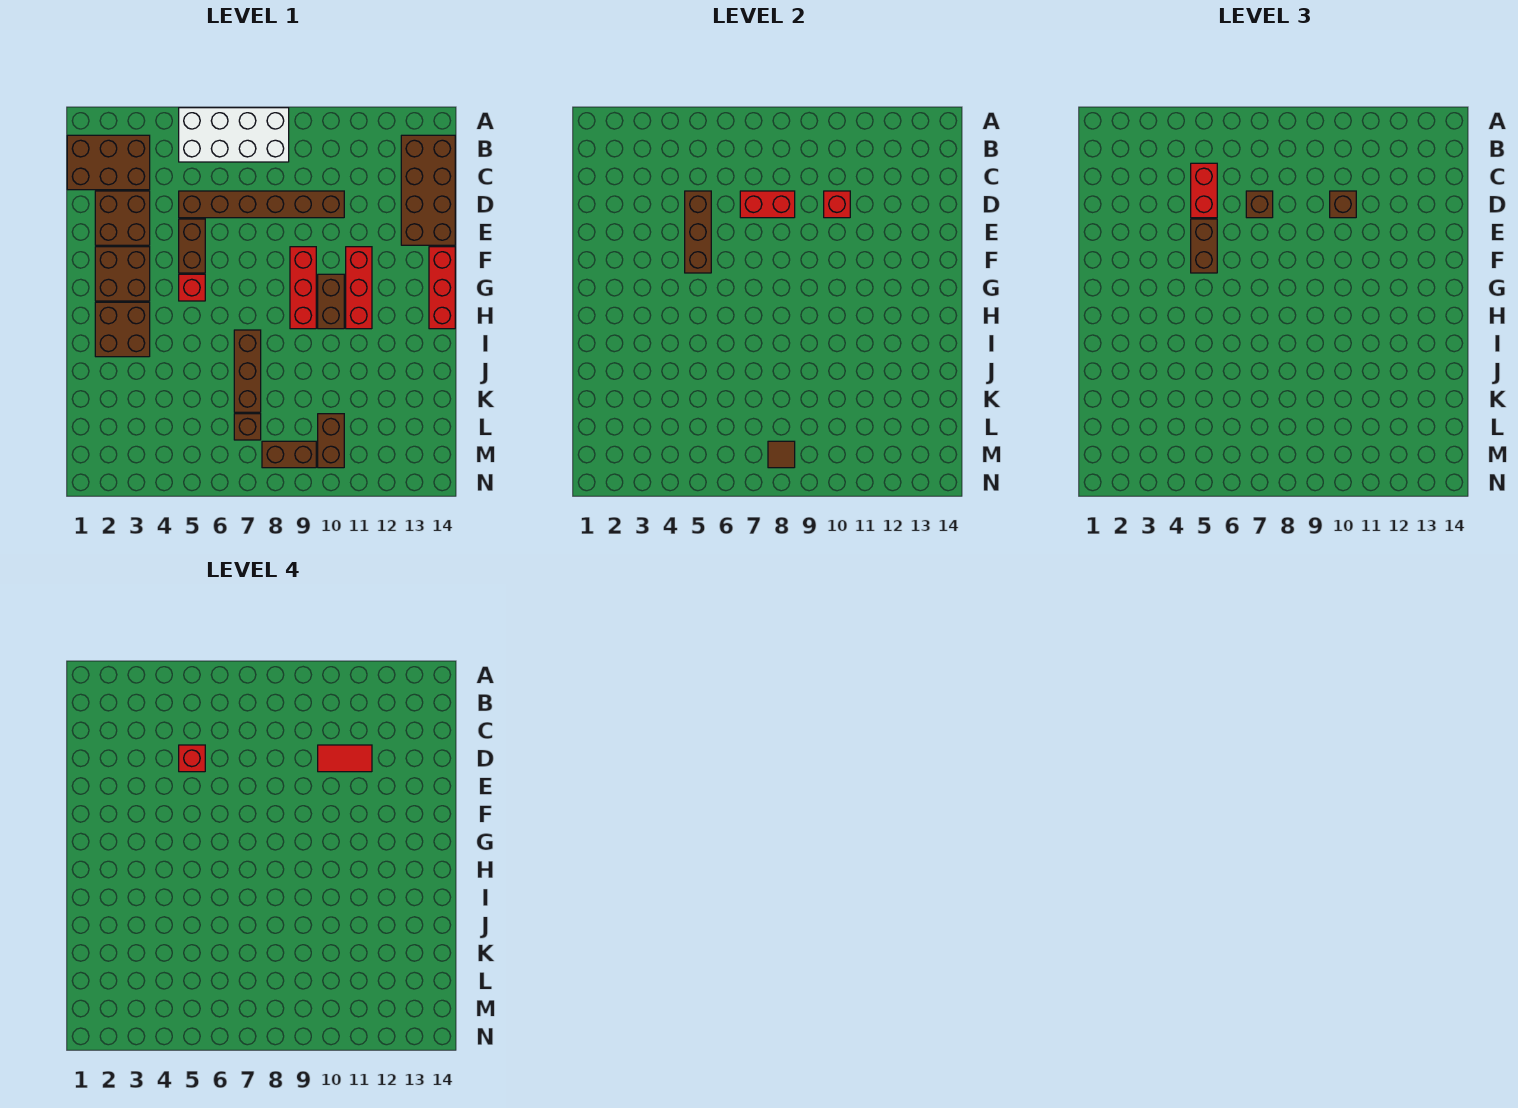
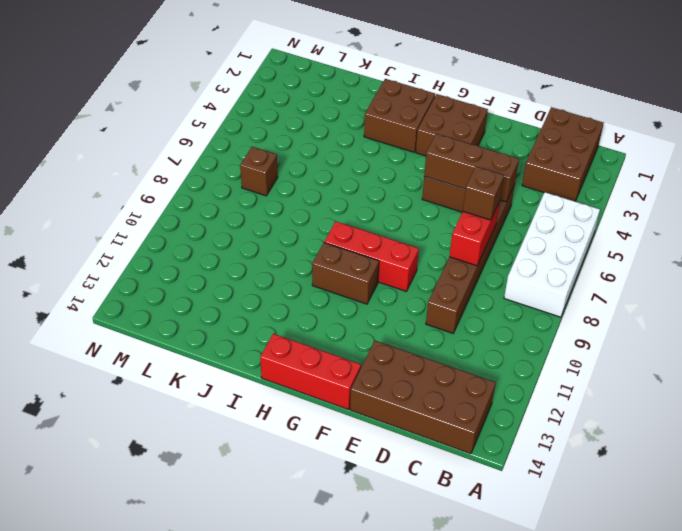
none -> brown 2x2 brick [95,191,150,245]
none -> red 1x3 brick [346,247,372,329]
none -> red 1x1 brick [179,274,205,301]

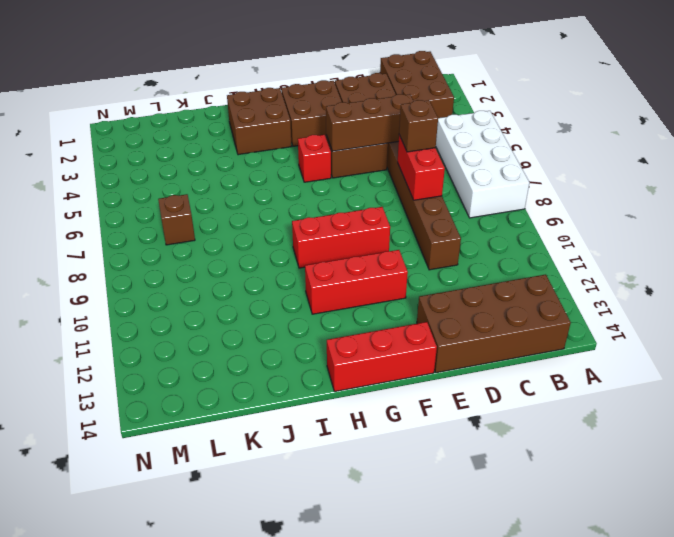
none -> brown 1x2 brick [318,274,344,329]
none -> brown 1x3 brick [234,330,261,412]
none -> brown 1x2 brick [318,414,344,468]

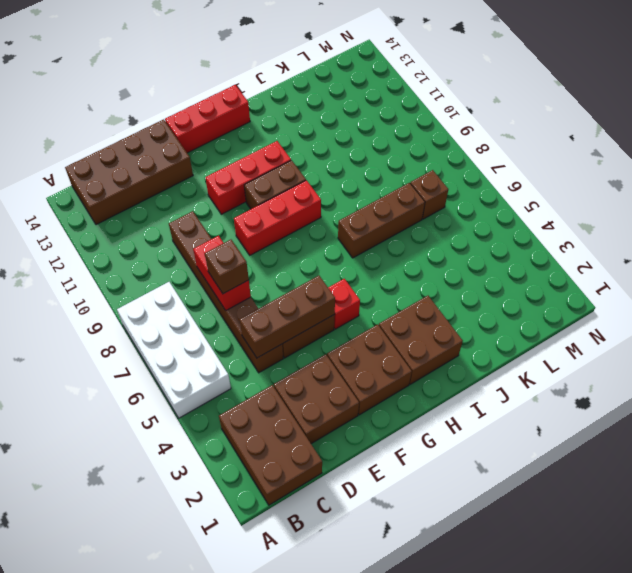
none -> brown 1x2 brick [318,414,344,468]
none -> brown 1x2 brick [262,441,316,468]
none -> red 1x1 brick [824,191,850,218]

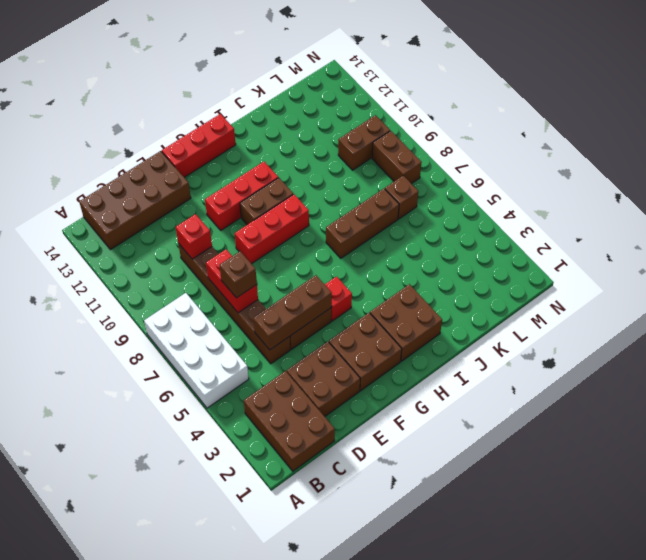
none -> brown 1x1 tile [768,441,795,468]
none -> red 1x2 brick [1191,163,1217,218]
none -> brown 1x1 brick [1330,191,1356,218]

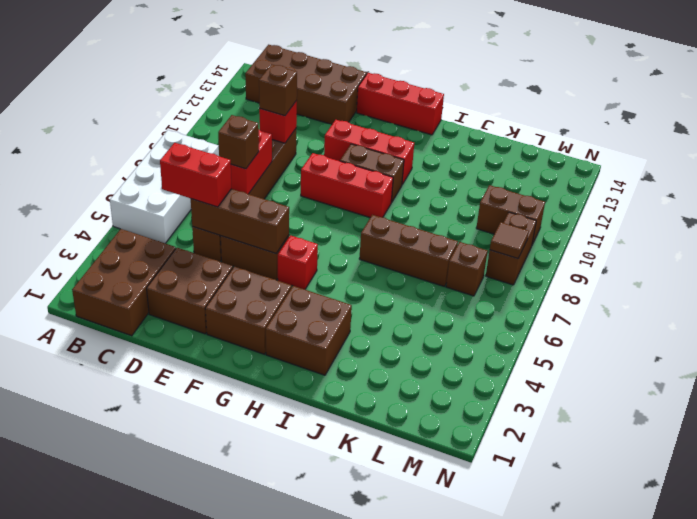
none -> brown 1x2 brick [1191,219,1217,273]
none -> red 1x1 brick [179,745,205,772]
none -> red 1x2 tile [318,745,372,772]

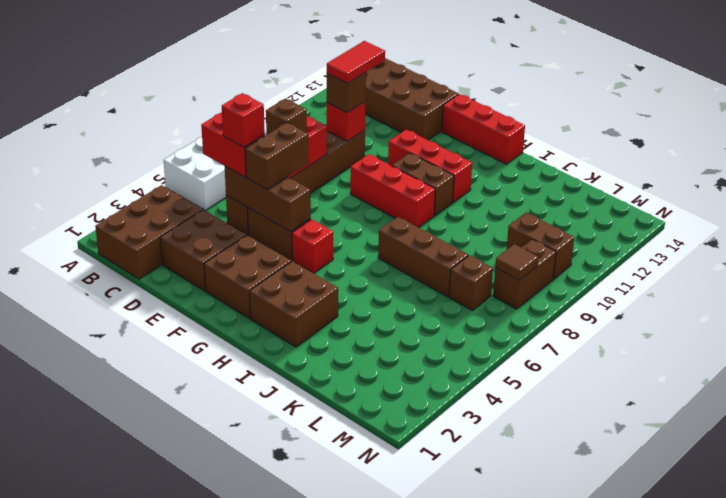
brown 1x2 brick [245,123,309,190] -> brown 1x2 brick turned to [1191,219,1217,273]

